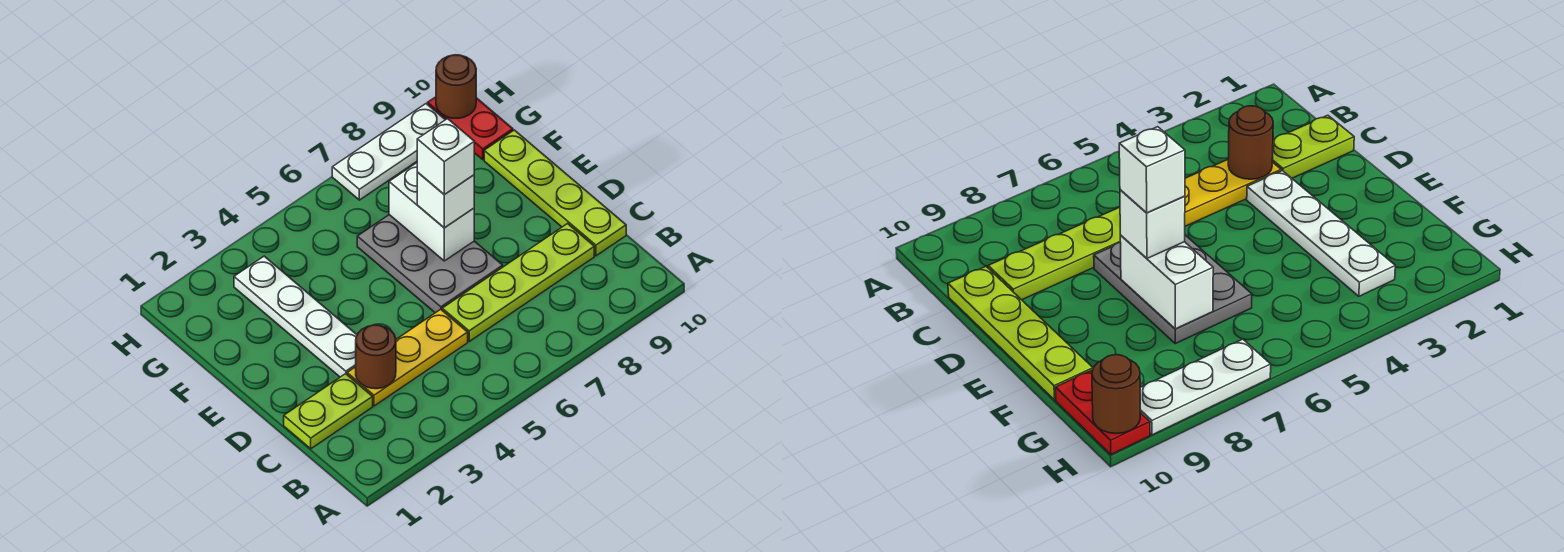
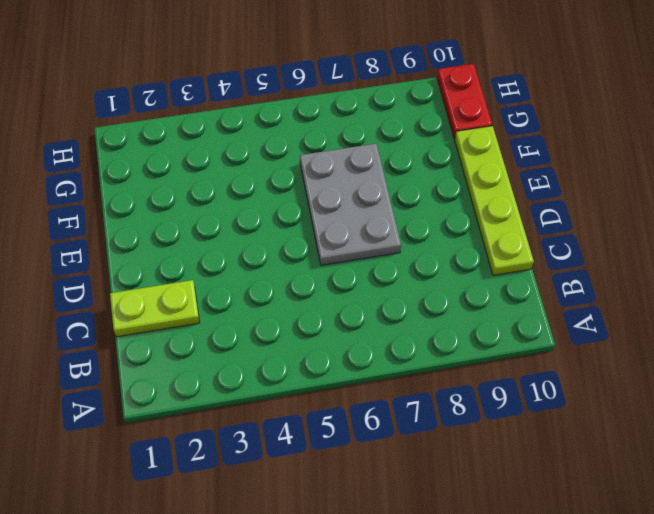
none -> yellow 1x3 plate [347,309,468,406]
none -> lime 1x4 plate [442,224,594,341]
none -> white 1x4 plate [234,256,357,377]

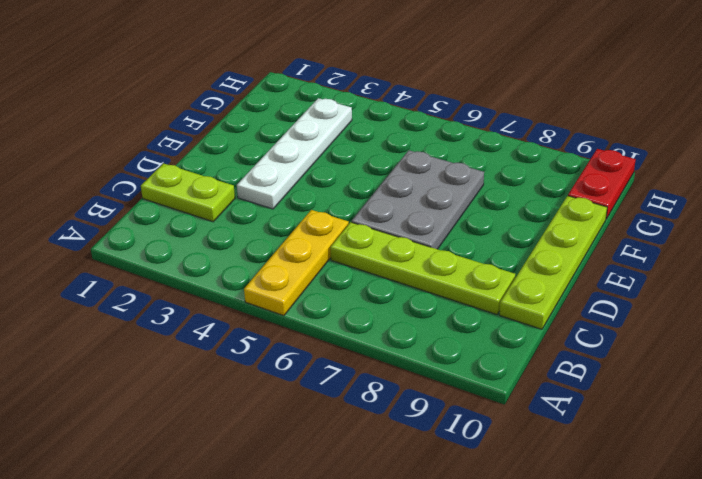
yellow 1x3 plate [244,210,349,316] -> yellow 1x3 plate turned to [347,309,468,406]
none -> white 1x3 plate [332,104,445,200]
none -> brown 1x1 round brick [356,325,396,389]
none -> white 1x2 brick [389,163,474,261]

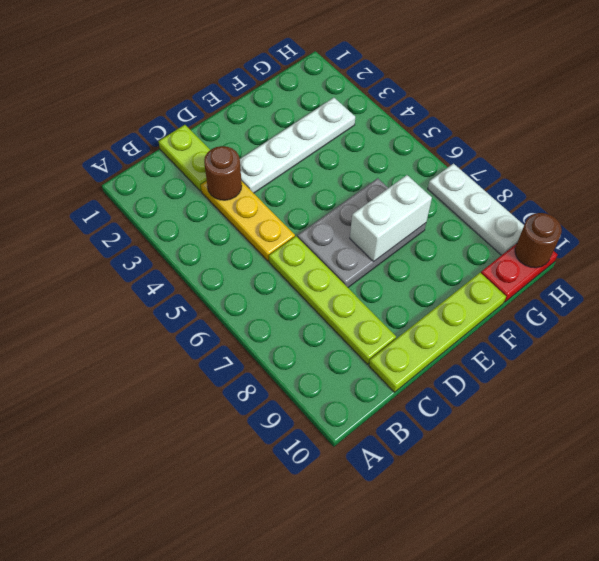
none -> white 1x1 brick [417,172,474,228]
none -> white 1x1 brick [417,119,474,195]

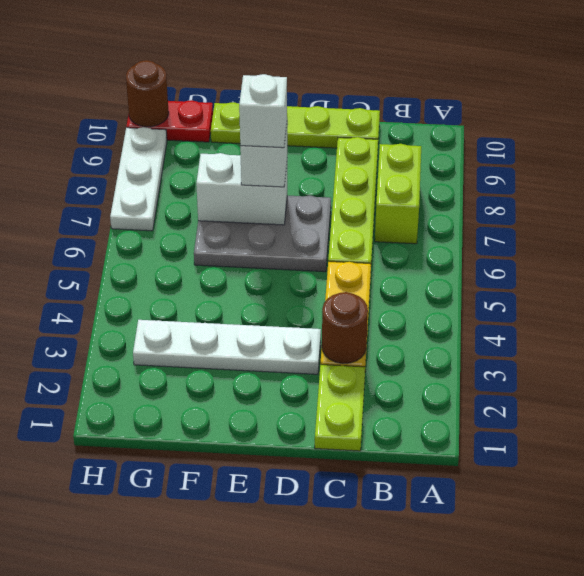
lime 1x2 brick [375,144,421,244] -> none

